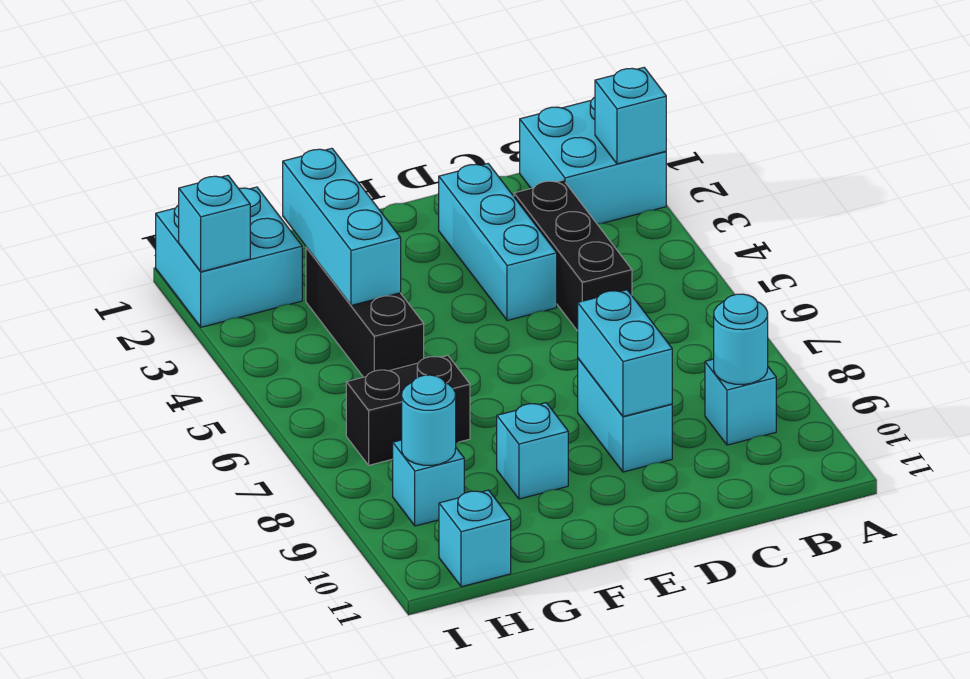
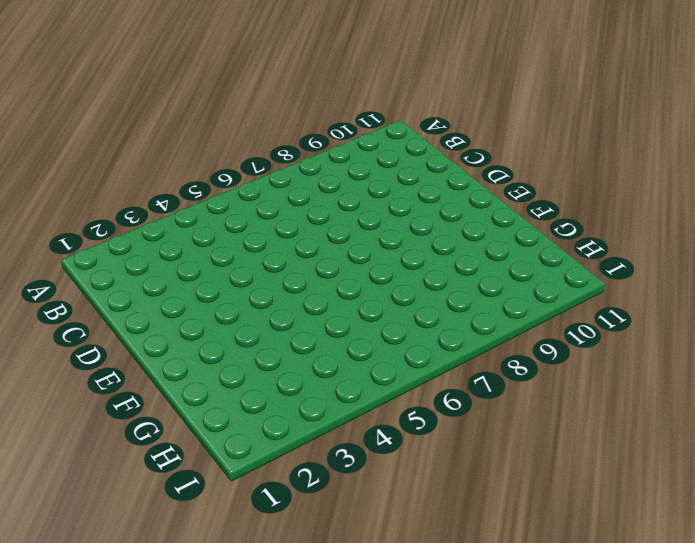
none -> cyan 2x2 brick [520,97,666,224]
none -> cyan 1x1 brick [705,359,776,445]
none -> black 1x3 brick [514,180,632,331]

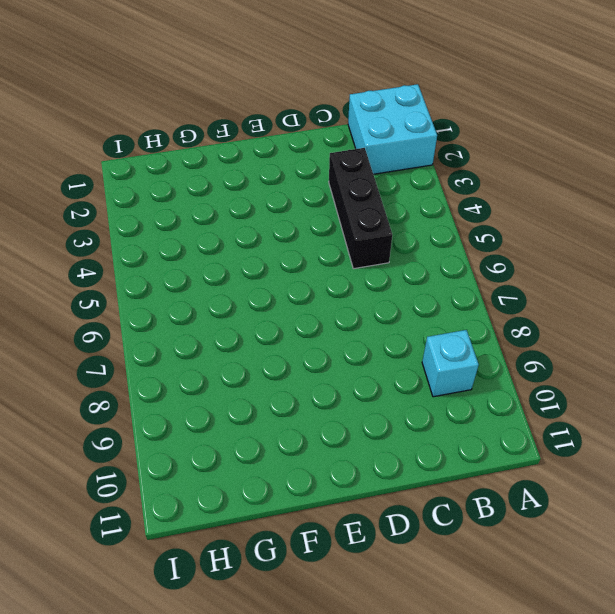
none -> cyan 1x3 brick [439,164,557,321]
none -> cyan 1x2 brick [578,359,672,472]
none -> cyan 1x1 brick [497,403,568,499]

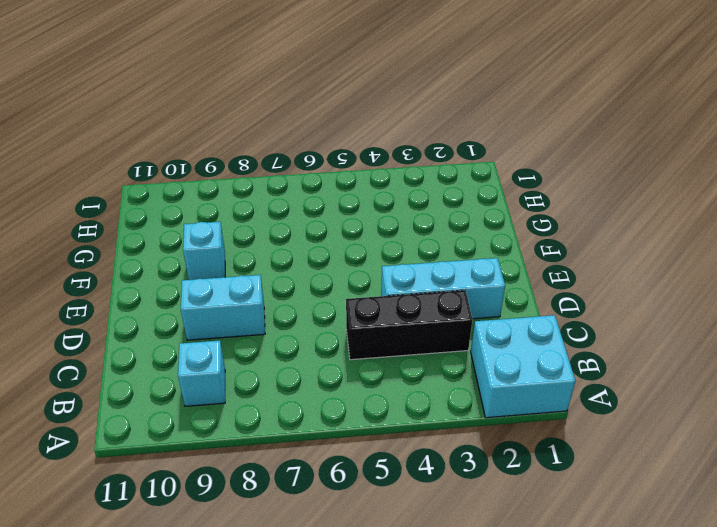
none -> black 1x3 brick [306,247,424,377]
none -> black 1x2 brick [346,355,470,465]
none -> cyan 2x2 brick [156,187,302,327]

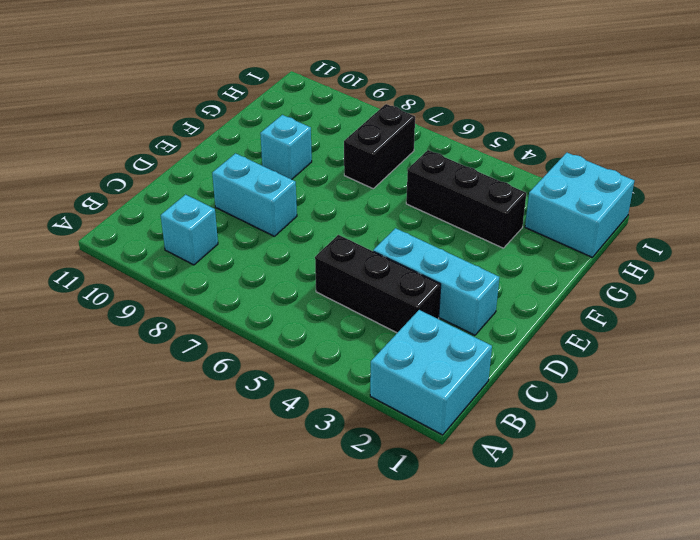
none -> cyan 1x1 brick [393,440,464,526]
none -> cyan 1x1 brick [439,490,511,587]
none -> cyan 1x1 brick [595,68,666,164]

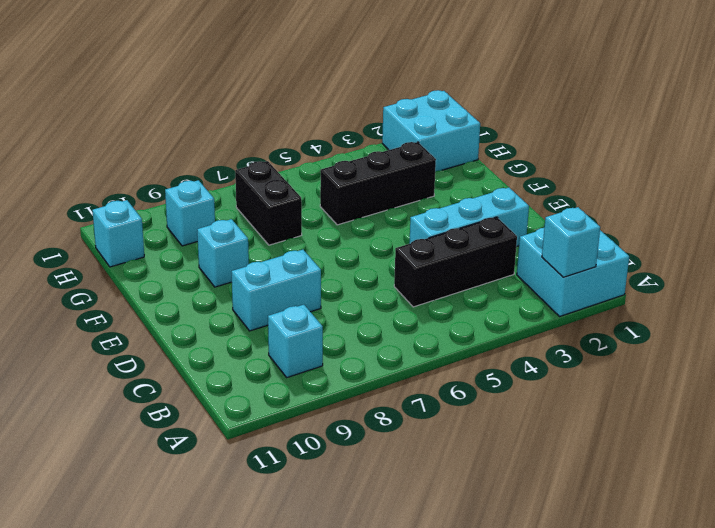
none -> cyan 1x1 round brick [714,294,768,385]
none -> cyan 1x2 brick [578,290,672,417]
none -> cyan 1x3 brick [283,148,401,305]

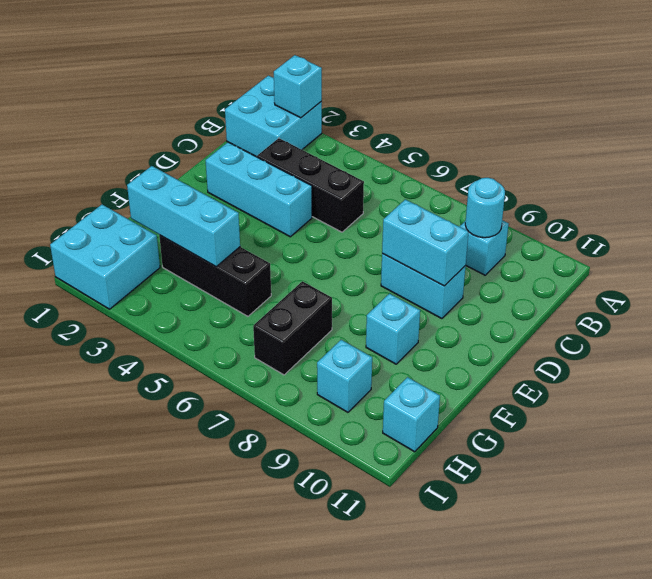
none -> cyan 1x1 round brick [402,375,456,465]
none -> cyan 1x1 brick [179,175,250,272]

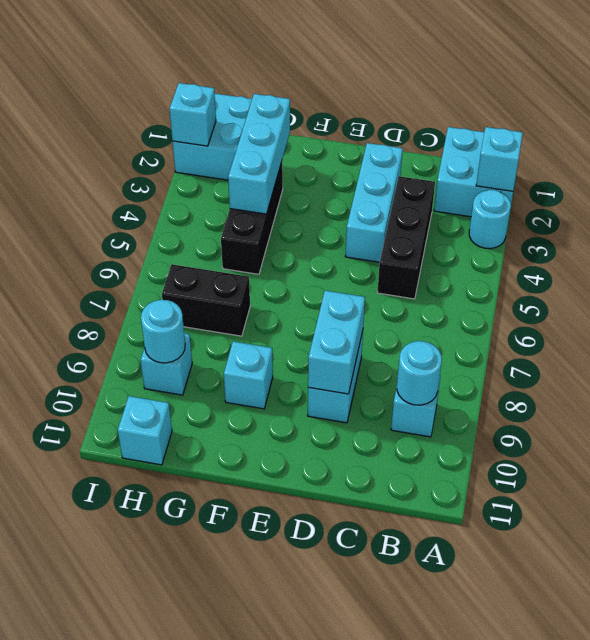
cyan 1x1 round brick [469,190,511,249] -> none

